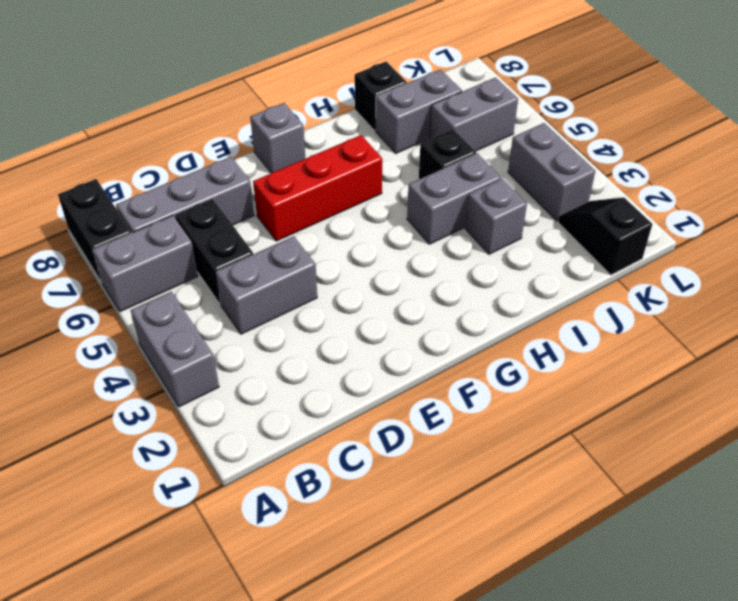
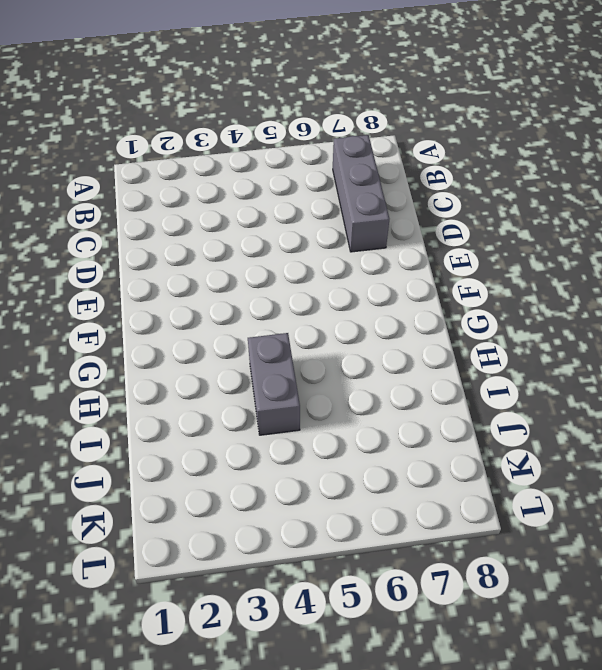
none -> grey 1x2 brick [131,292,219,407]
none -> grey 1x2 brick [93,215,198,312]
none -> black 1x2 brick [58,179,132,282]

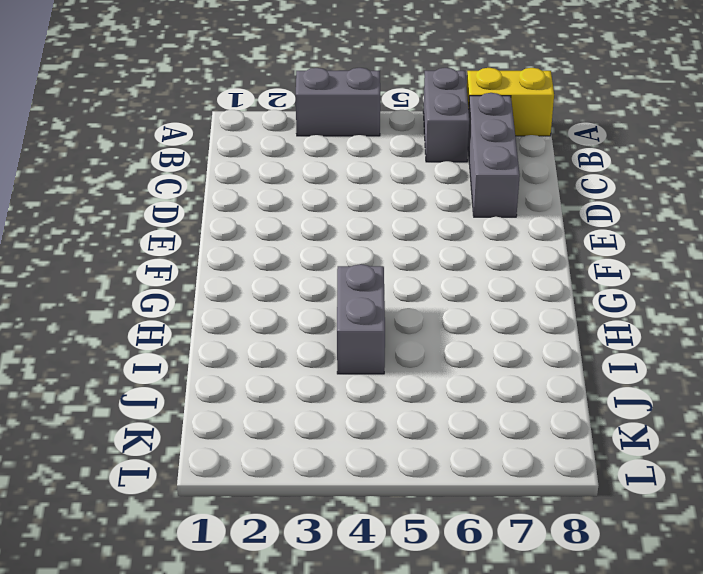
yellow 1x2 brick [467,68,554,136] -> black 1x2 brick [58,179,132,282]
none -> grey 1x2 brick [216,236,317,334]
none -> black 1x2 brick [175,199,253,304]
none -> red 1x3 brick [253,135,382,241]

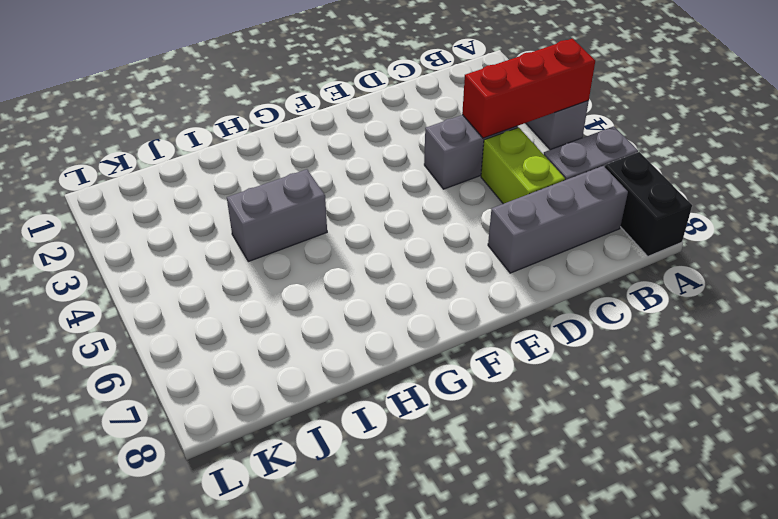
red 1x3 brick [462,39,595,138] -> red 1x3 brick moved to [253,135,382,241]
lime 1x2 brick [481,127,565,204] -> black 1x2 brick [175,199,253,304]
none -> grey 1x1 brick [250,103,305,173]
none -> grey 1x1 brick [465,179,527,254]
none -> black 1x1 brick [419,129,476,179]

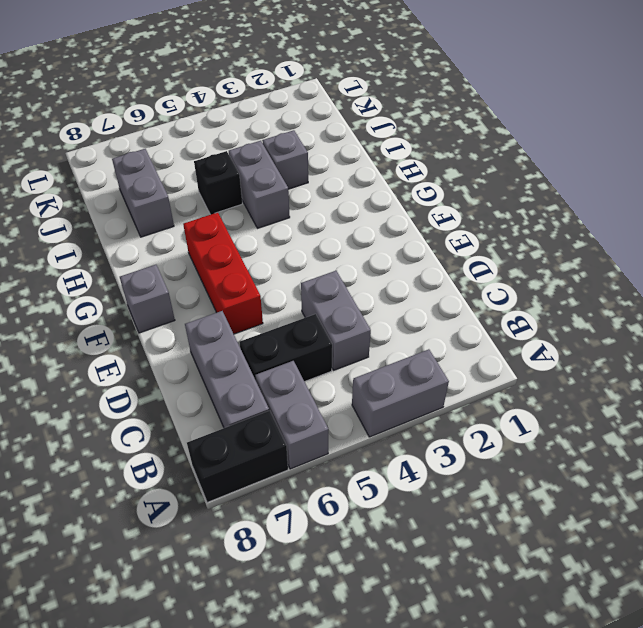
none -> black 1x1 brick [355,62,407,130]
none -> grey 1x2 brick [430,78,518,151]
none -> black 1x2 slope [558,197,652,275]

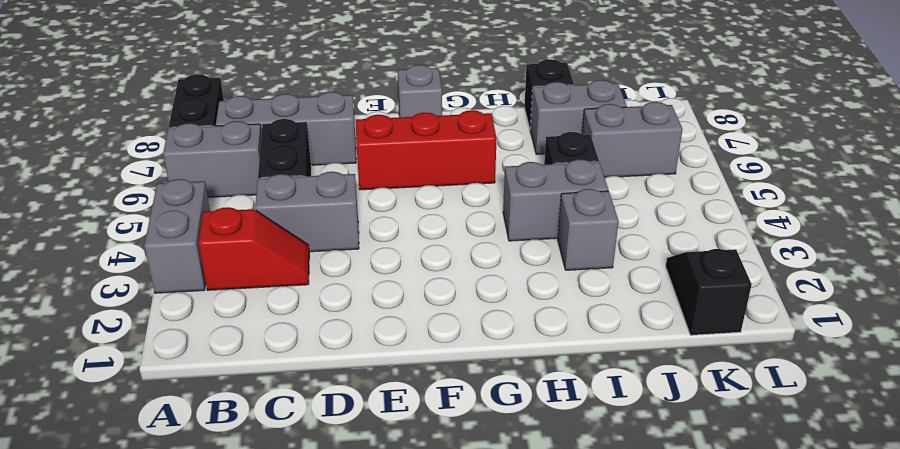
red 1x2 slope [199,207,309,290] -> none
none -> grey 1x2 brick [508,123,595,221]

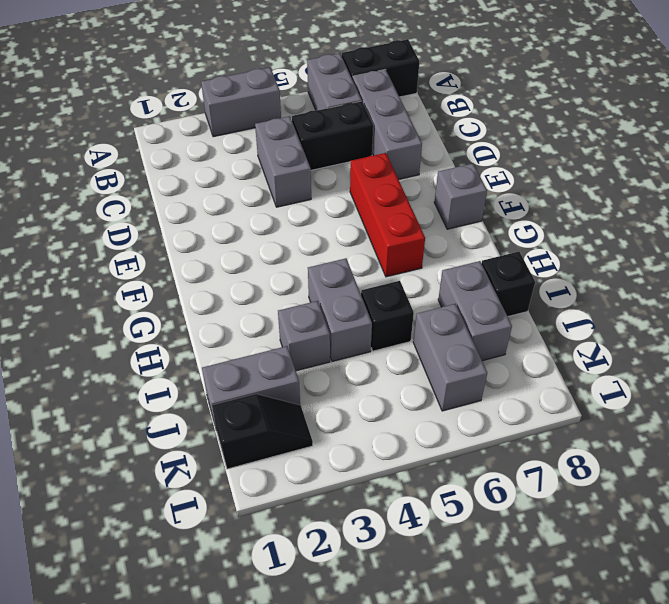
grey 1x2 brick [202,346,300,427] -> grey 1x2 brick moved to [508,123,595,221]

